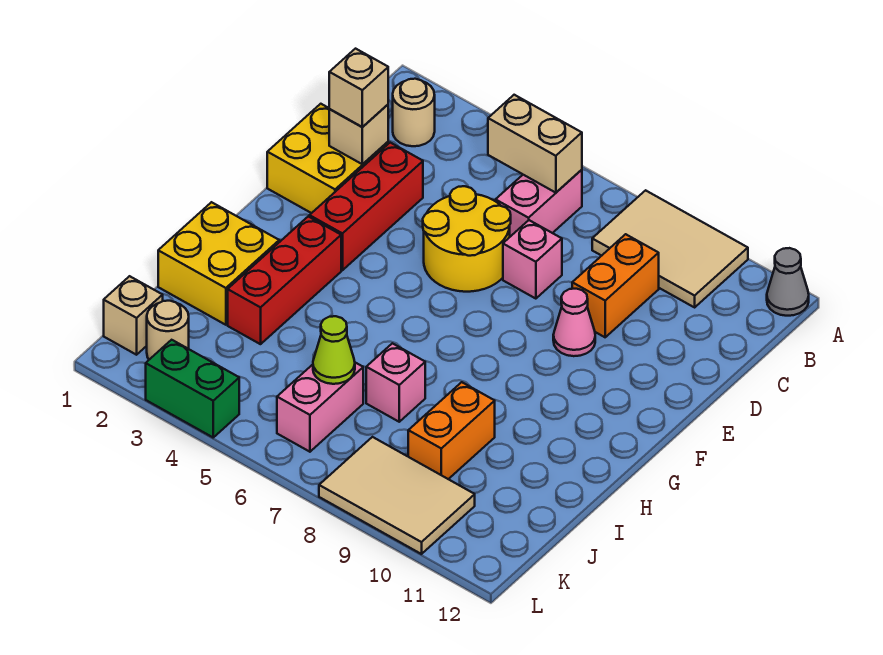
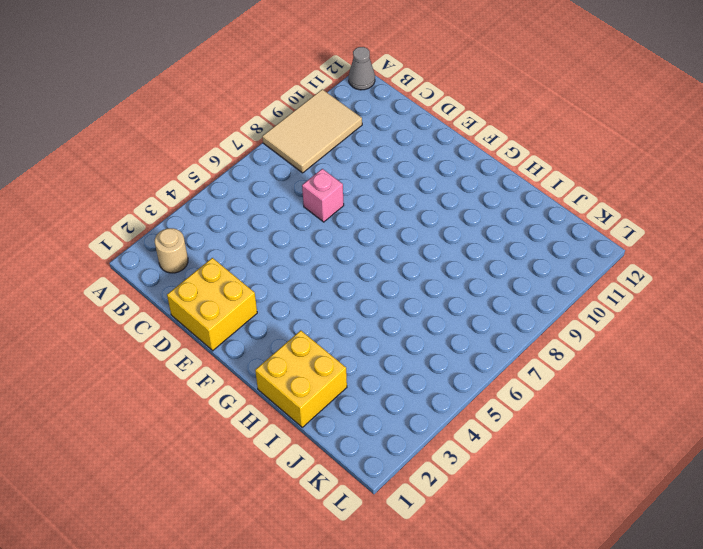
none -> pink 1x2 brick [496,170,582,237]
none -> orange 1x2 brick [572,234,659,337]
none -> red 1x3 brick [309,143,423,270]

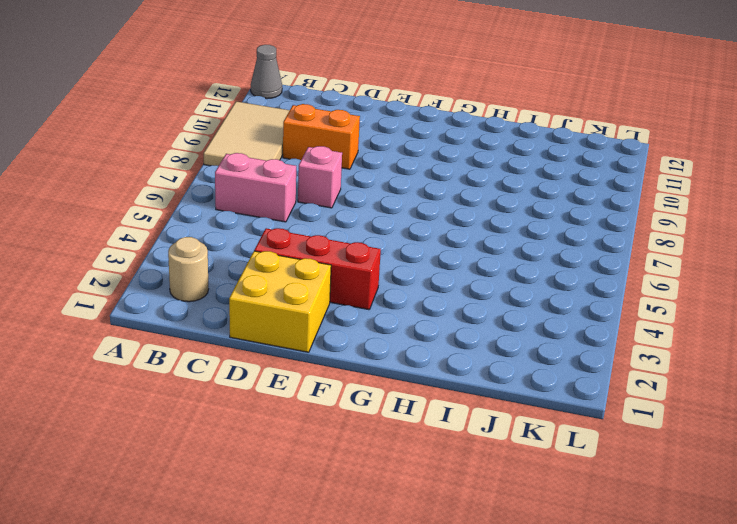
none -> yellow 2x2 round brick [423,186,511,292]
none -> pink 1x1 cone [553,289,595,356]
none -> red 1x3 brick [228,216,341,344]

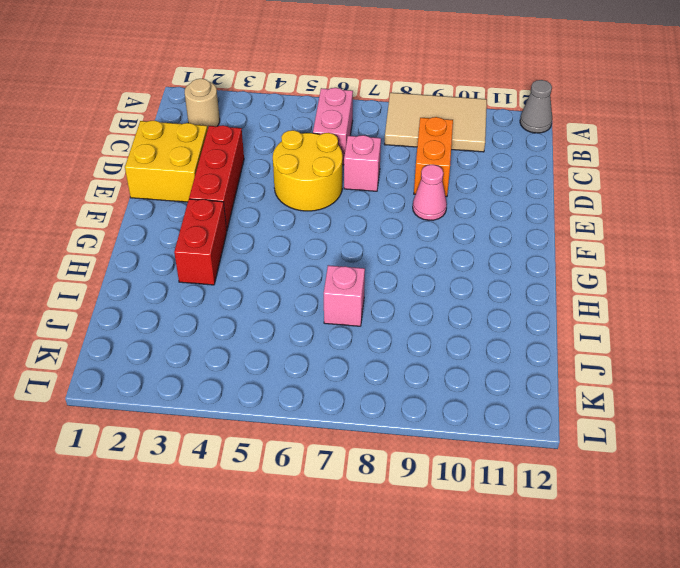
red 1x2 brick [174,199,227,285] -> red 1x3 brick [228,216,341,344]
none -> yellow 2x2 brick [158,202,279,325]
none -> orange 1x2 brick [408,382,495,479]
none -> pink 1x2 brick [277,363,363,452]

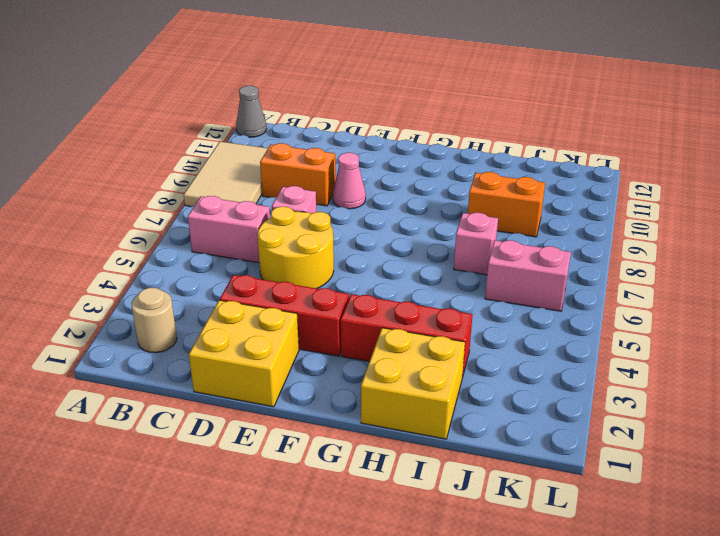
none -> tan 1x1 brick [104,276,163,355]
none -> tan 1x1 round brick [147,301,189,360]
none -> tan 2x3 tile [319,437,475,554]

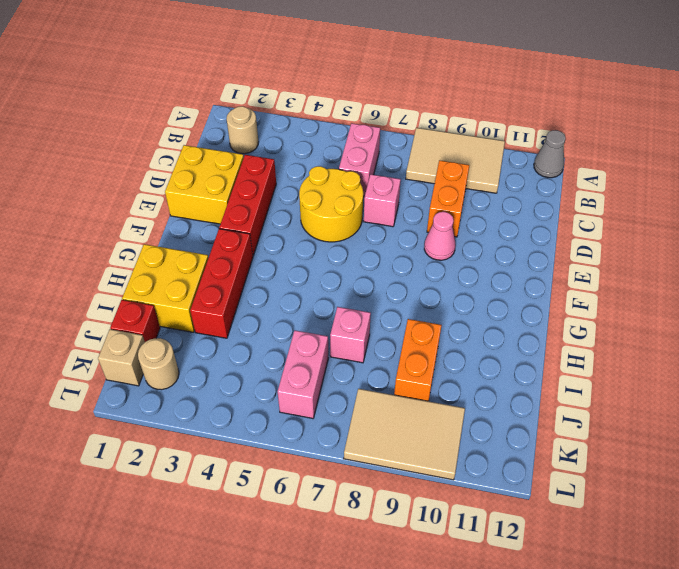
red 1x1 brick [110,300,160,342] -> none
none -> green 1x2 brick [146,340,239,437]
none -> tan 1x2 brick [488,95,582,193]
none -> tan 1x1 brick [329,105,388,164]

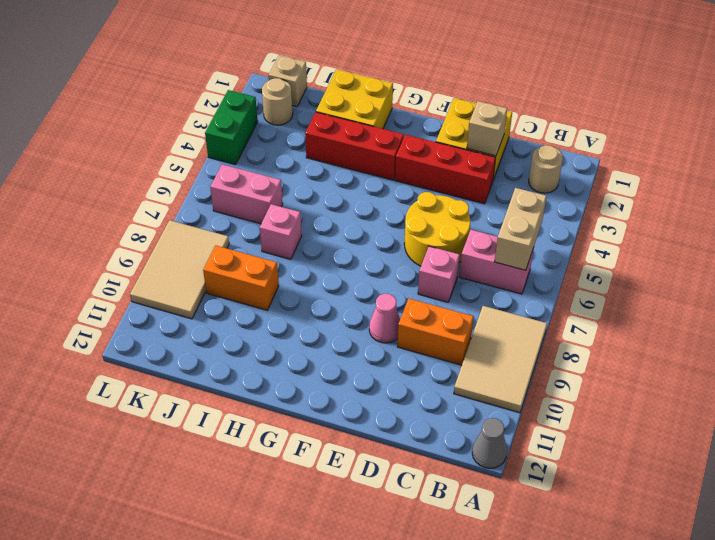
none -> lime 1x1 cone [313,316,355,384]
none -> tan 1x1 brick [329,49,388,127]

